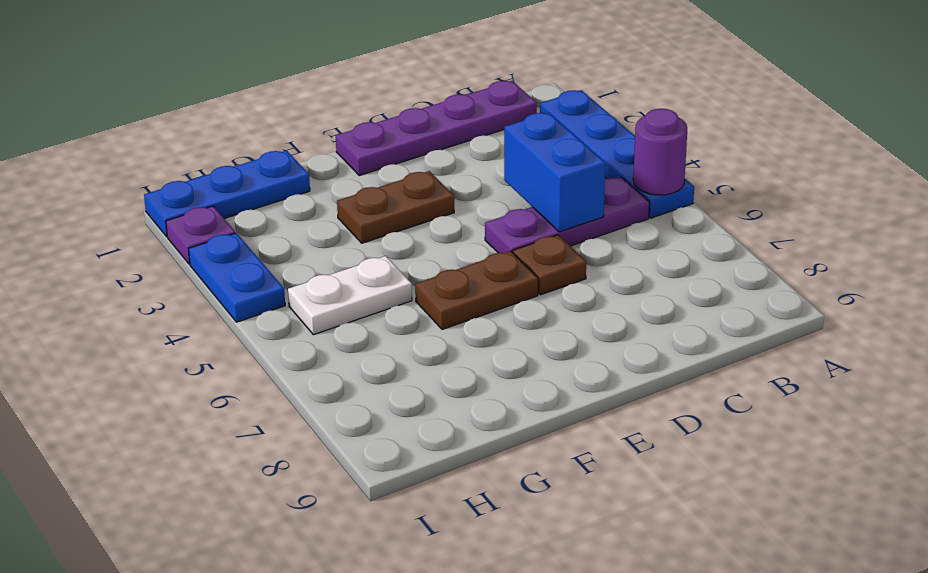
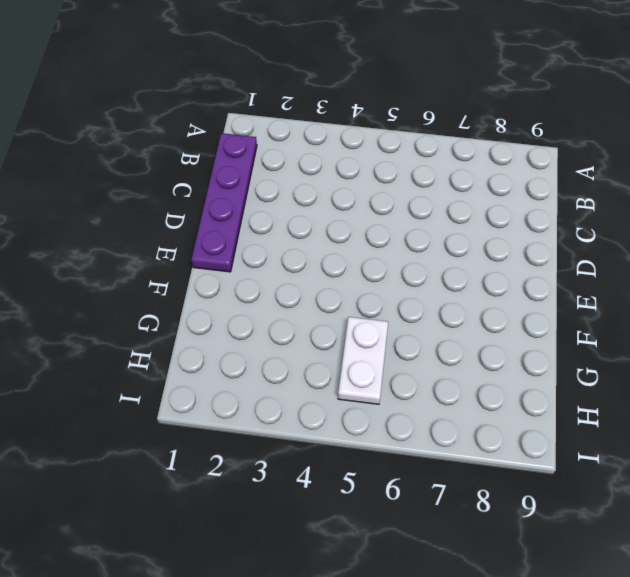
none -> blue 1x4 plate [540,90,694,218]
none -> purple 1x3 plate [485,177,649,253]
none -> brown 1x1 plate [513,235,586,295]

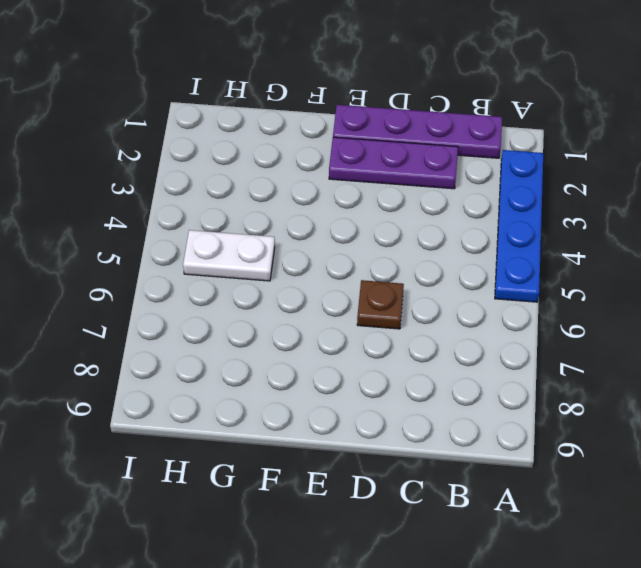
purple 1x3 plate [329,137,458,189] -> purple 1x3 plate moved to [485,177,649,253]
none -> brown 1x2 plate [337,171,454,243]
none -> brown 1x2 plate [415,251,538,330]
none -> blue 1x3 plate [144,150,310,237]

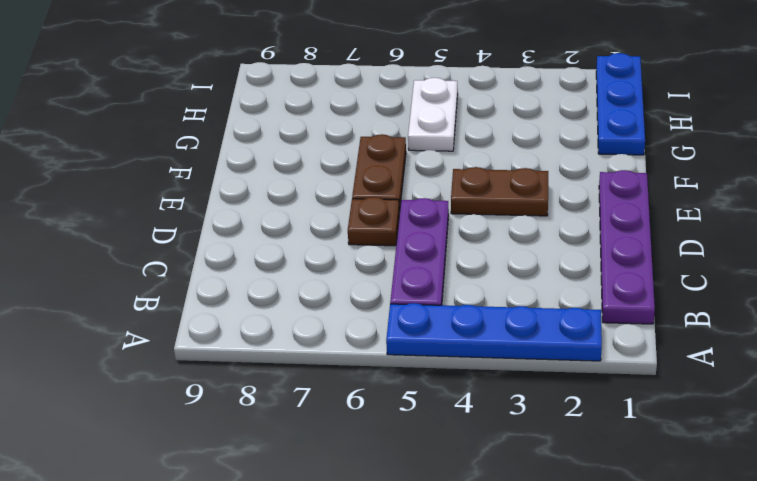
brown 1x2 plate [451,167,548,216] -> brown 1x2 plate turned to [337,171,454,243]
none -> purple 1x1 plate [166,206,235,264]
none -> blue 1x2 plate [189,233,285,322]
none -> purple 1x1 round brick [633,109,687,195]

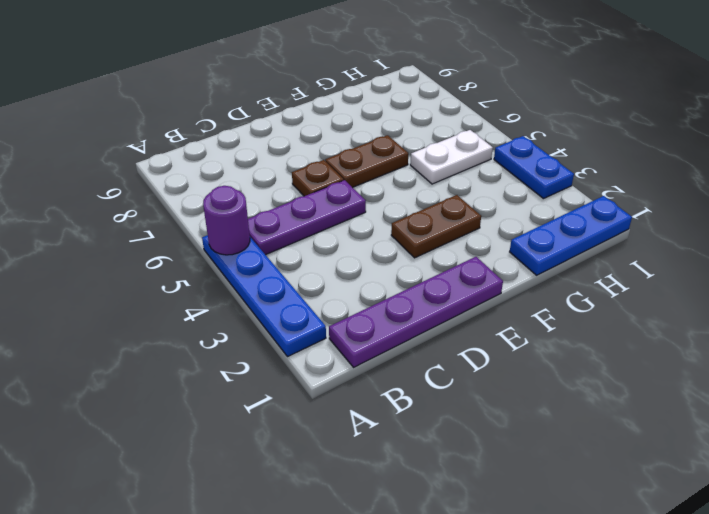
none -> purple 1x1 plate [166,206,235,264]
none -> blue 1x2 brick [504,113,605,232]

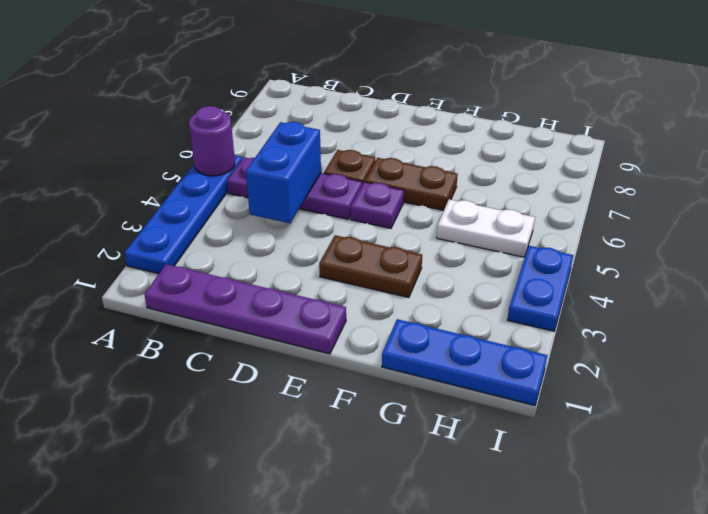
purple 1x1 plate [351,182,404,228] -> purple 1x1 plate moved to [166,206,235,264]

